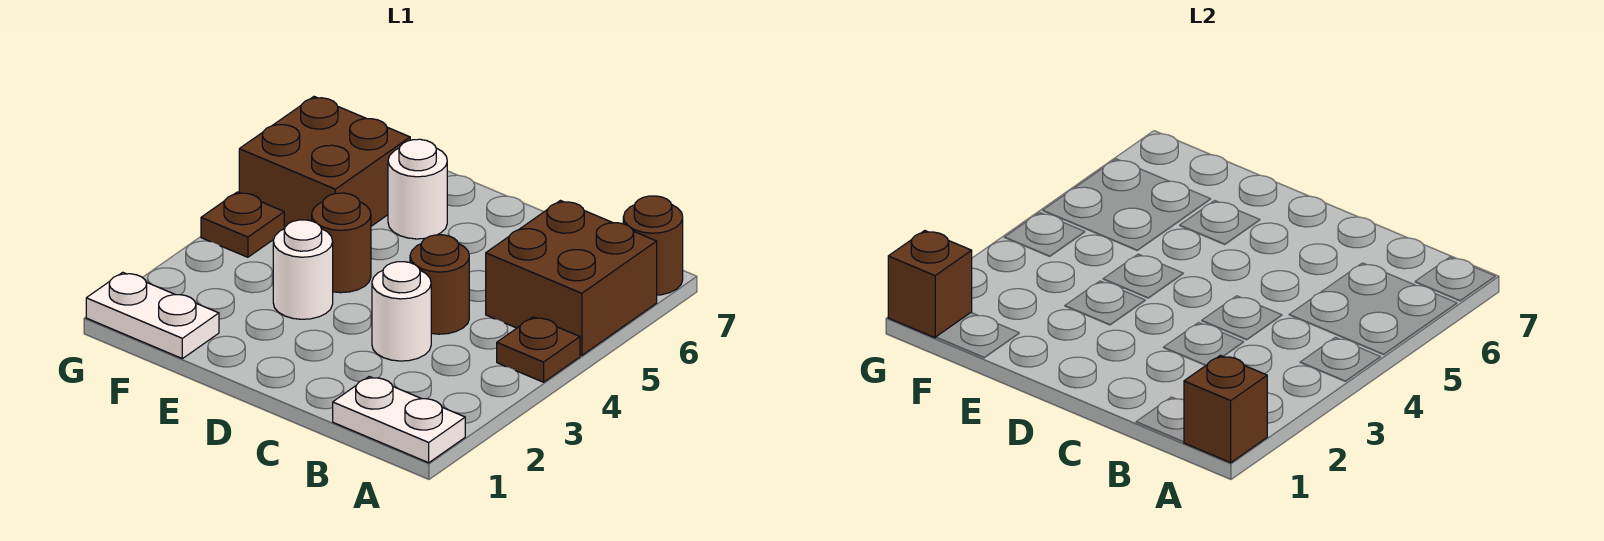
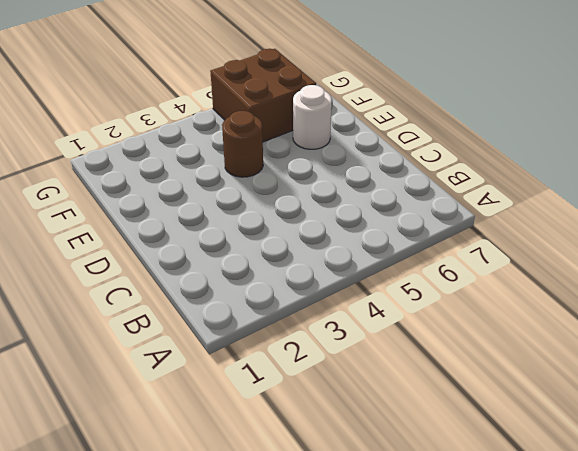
none -> white 1x2 plate [333,377,465,463]
none -> brown 1x1 plate [497,317,580,382]
none -> brown 2x2 brick [486,201,657,355]

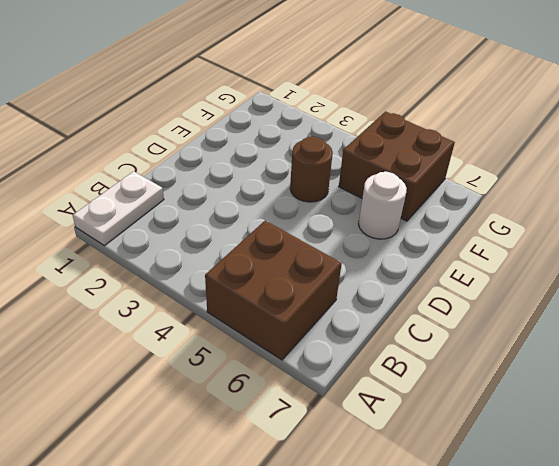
none -> brown 1x1 plate [497,317,580,382]
none -> brown 1x1 round brick [623,196,683,295]
none -> white 1x1 round brick [372,262,431,361]

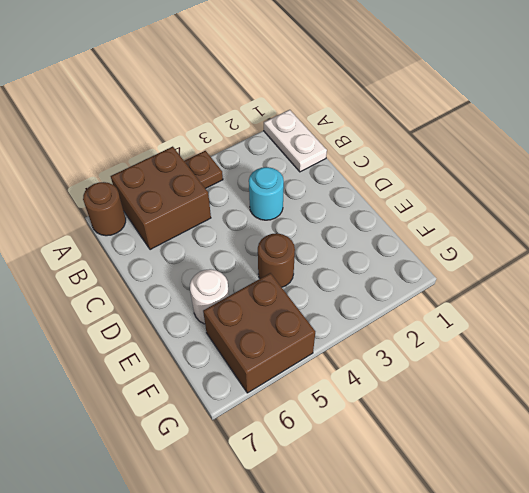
cyan 1x1 round brick [249,167,284,220] -> white 1x1 round brick [372,262,431,361]
none -> brown 1x1 round brick [410,235,469,334]
none -> white 1x1 round brick [273,220,333,319]
none -> white 1x2 plate [86,272,219,359]

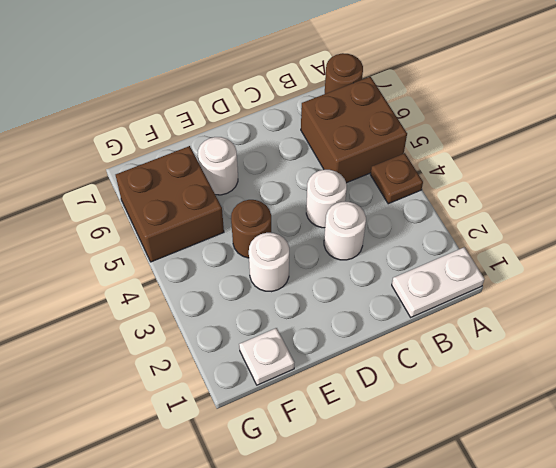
white 1x1 round brick [306,170,347,228] -> brown 1x1 round brick [410,235,469,334]
white 1x1 plate [239,328,294,385] -> white 1x2 plate [86,272,219,359]
none -> brown 1x1 plate [201,192,284,257]
none -> brown 1x1 brick [1184,355,1267,463]
none -> brown 1x1 brick [888,231,972,338]

